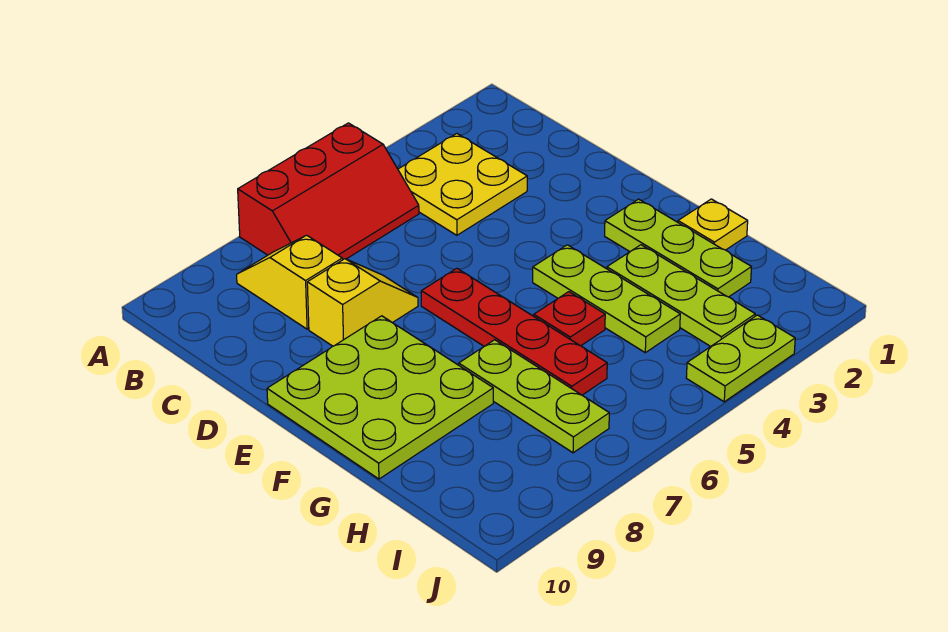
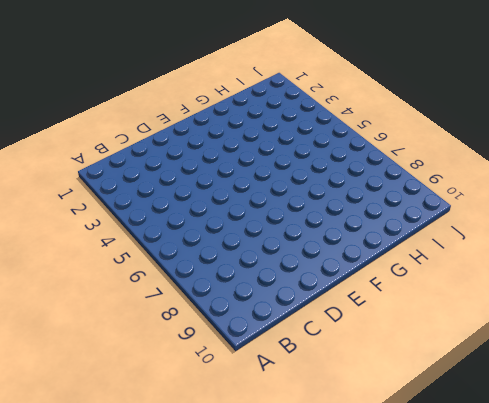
none -> red 2x3 slope [238,123,419,260]
none -> yellow 2x2 plate [398,134,527,235]
none -> yellow 1x2 slope [237,235,342,329]

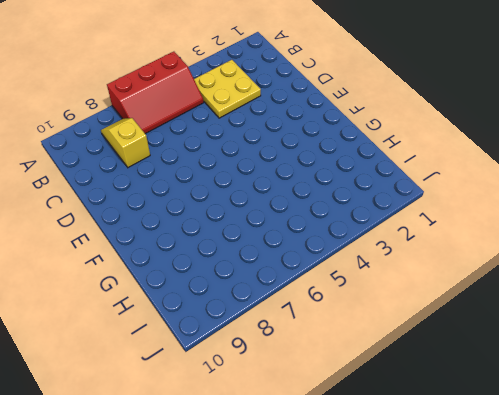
none -> yellow 1x2 slope [307,259,418,346]
none -> red 1x4 plate [421,268,607,395]
none -> lime 3x3 plate [267,316,493,479]

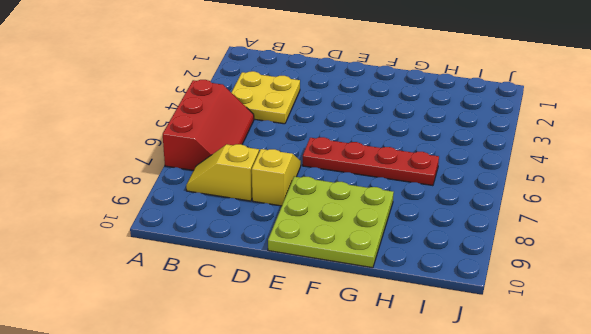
none -> lime 1x3 plate [605,199,751,297]
none -> lime 1x3 plate [533,245,680,353]
none -> yellow 1x1 plate [678,199,748,250]

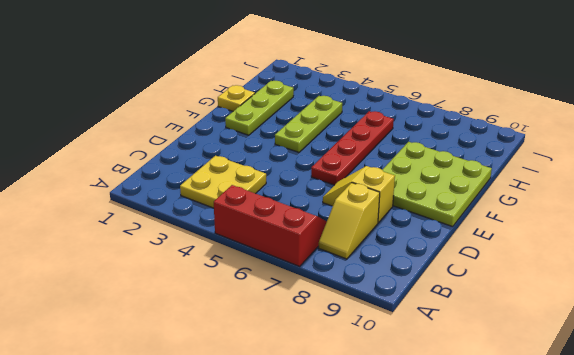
none -> lime 1x3 plate [607,245,755,346]
none -> red 1x1 plate [534,292,605,346]
none -> lime 1x3 plate [459,340,609,453]

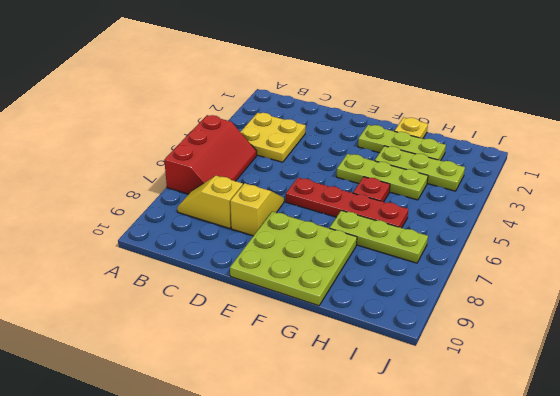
none -> lime 1x2 plate [686,315,795,402]

